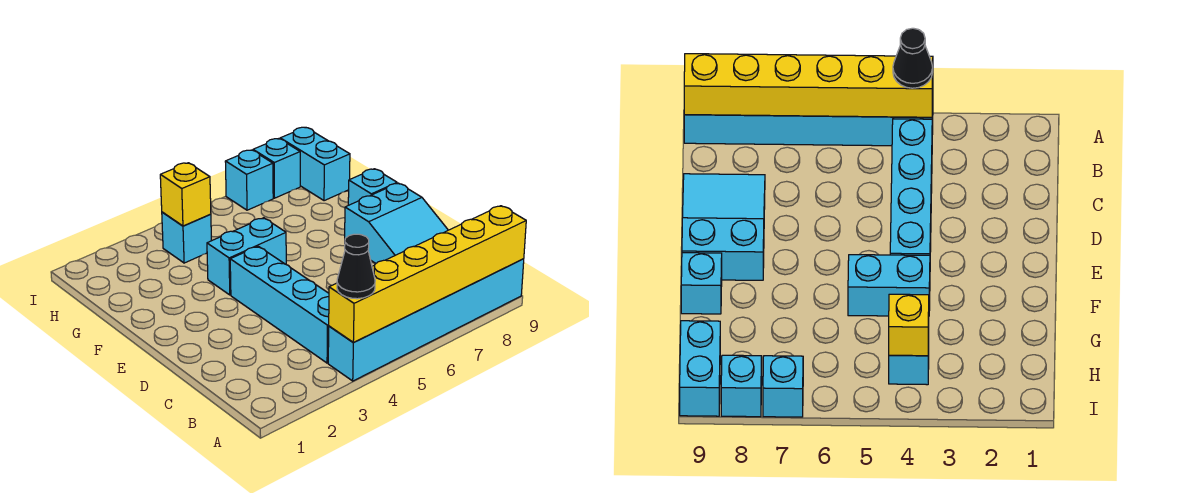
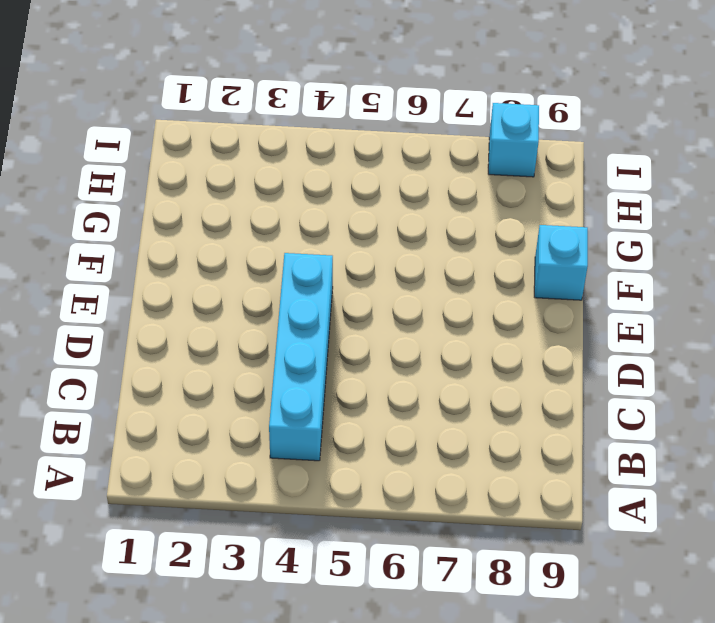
none -> cyan 1x6 brick [328,259,524,381]
none -> cyan 2x3 slope [345,183,448,263]
none -> cyan 1x2 brick [207,218,286,295]

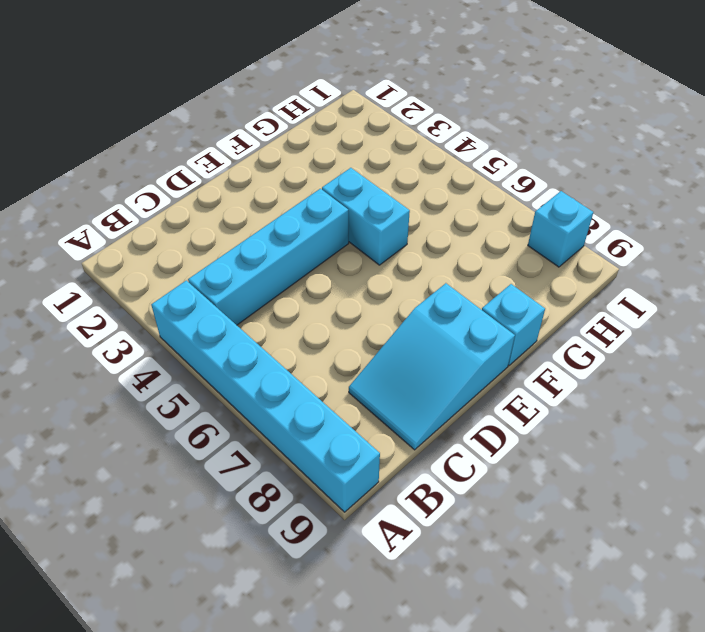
none -> cyan 1x1 brick [162,212,211,263]
none -> cyan 1x2 brick [280,127,350,201]
none -> cyan 1x1 brick [225,150,273,210]

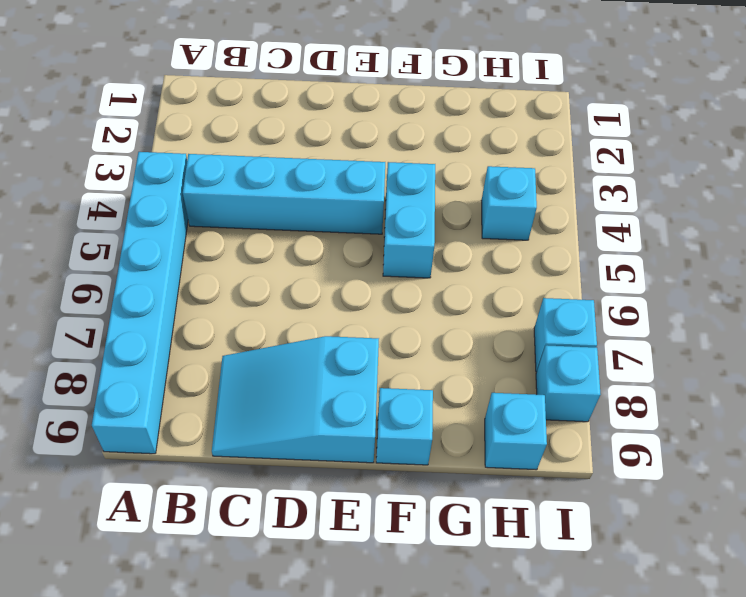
cyan 1x1 brick [485,393,547,470] -> cyan 1x2 brick [280,127,350,201]
none -> yellow 1x6 brick [329,206,526,343]
none -> yellow 1x1 brick [160,163,211,226]
none -> black 1x1 cone [337,234,375,299]

